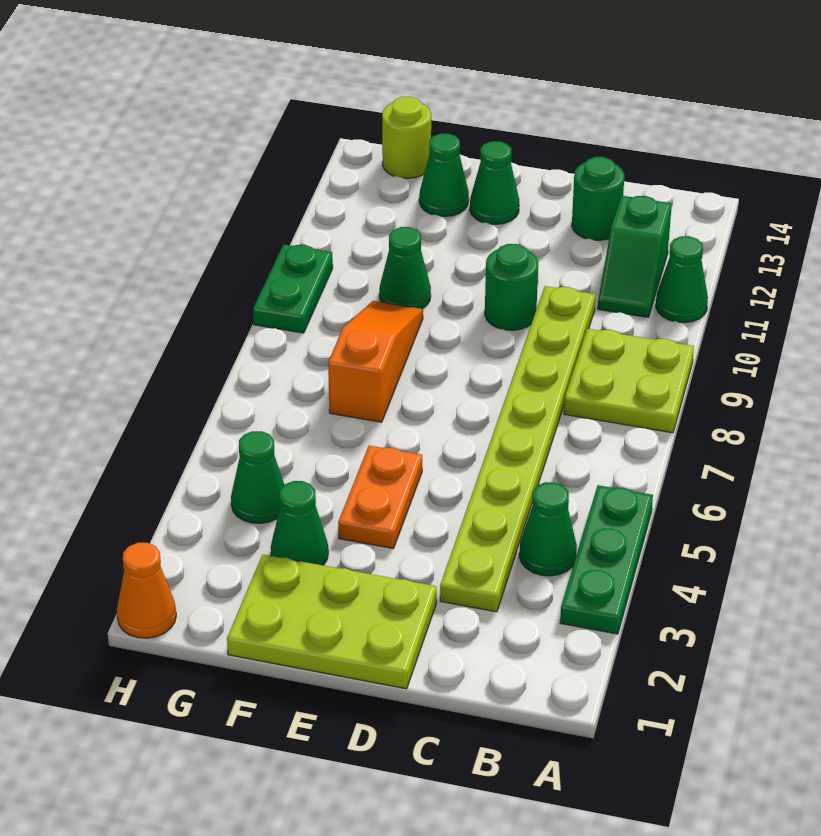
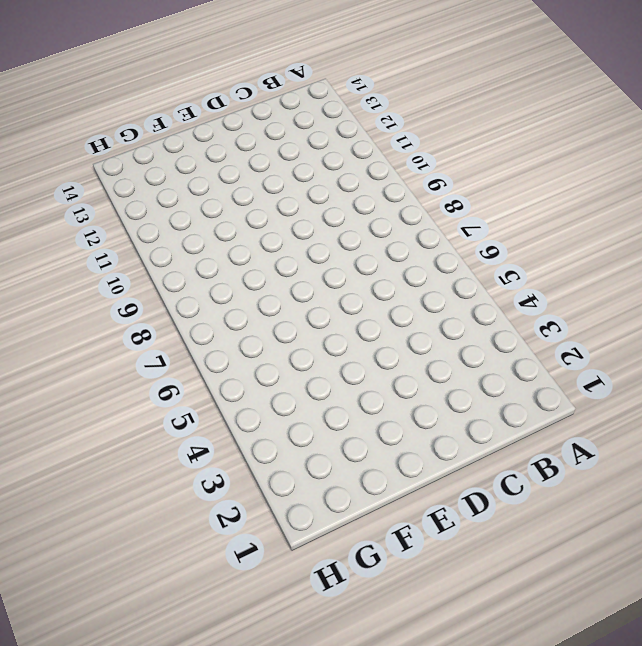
none -> green 1x3 plate [560,485,653,634]
none -> lime 2x2 plate [564,329,694,433]
none -> green 1x1 cone [656,236,708,323]

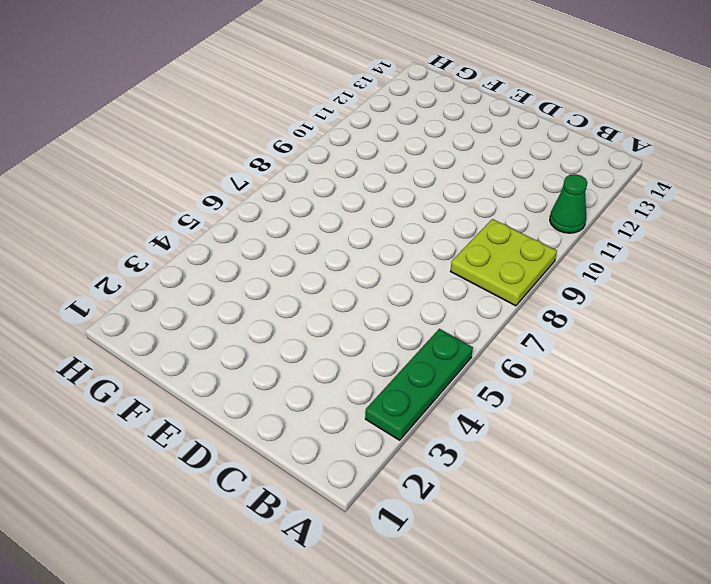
none -> green 1x1 cone [519,482,577,576]
none -> green 1x2 slope [598,196,672,317]
none -> lime 1x8 plate [440,286,595,612]

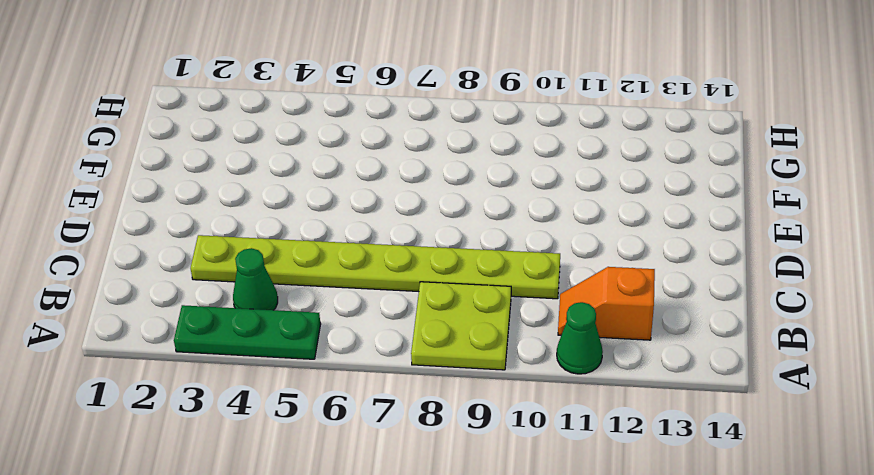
orange 1x2 slope [558,267,655,340] -> green 1x2 slope [598,196,672,317]
none -> green 1x1 round brick [572,157,625,241]
none -> lime 2x3 plate [227,555,437,689]
none -> green 1x1 round brick [485,244,538,330]

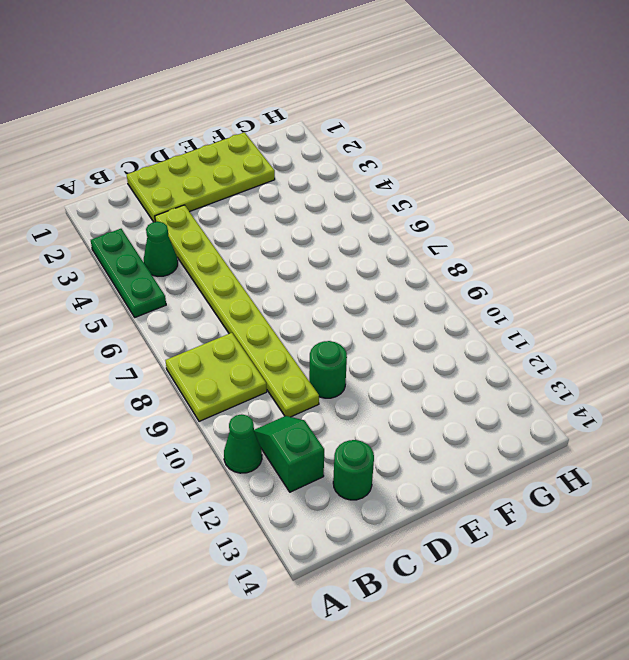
lime 2x4 plate [127,132,275,222] -> lime 2x3 plate [227,555,437,689]
none -> orange 1x2 plate [338,446,422,548]
none -> green 1x1 cone [470,141,519,224]
none -> green 1x1 cone [271,481,328,565]

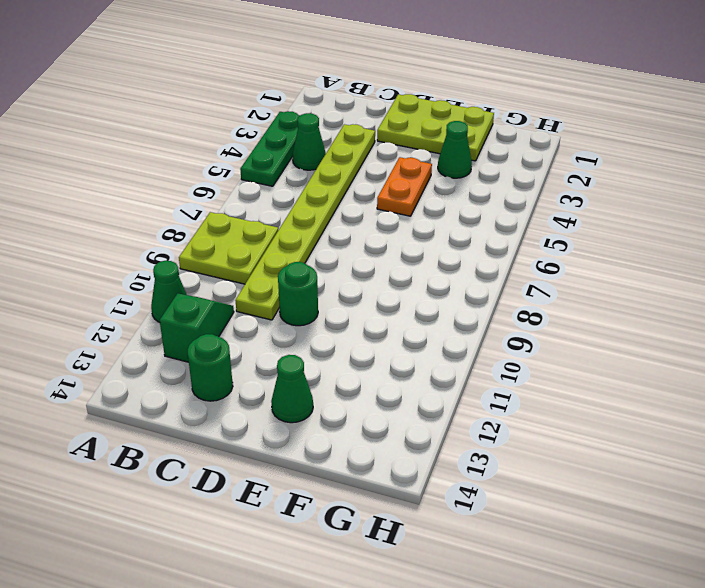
none -> orange 1x3 slope [328,301,423,422]
none -> green 1x1 cone [379,227,431,309]
none -> green 1x1 cone [419,134,469,217]

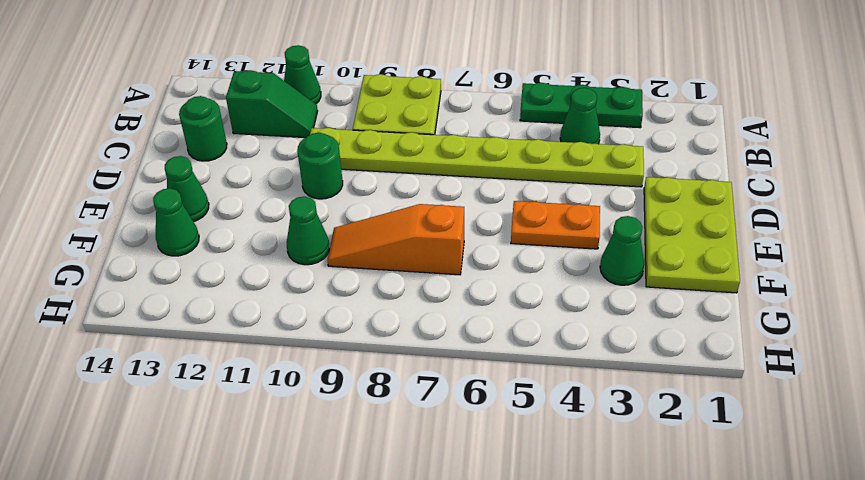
none -> green 1x1 cone [231,431,284,523]
none -> lime 1x1 round brick [382,97,431,178]
none -> orange 1x1 cone [117,543,176,638]

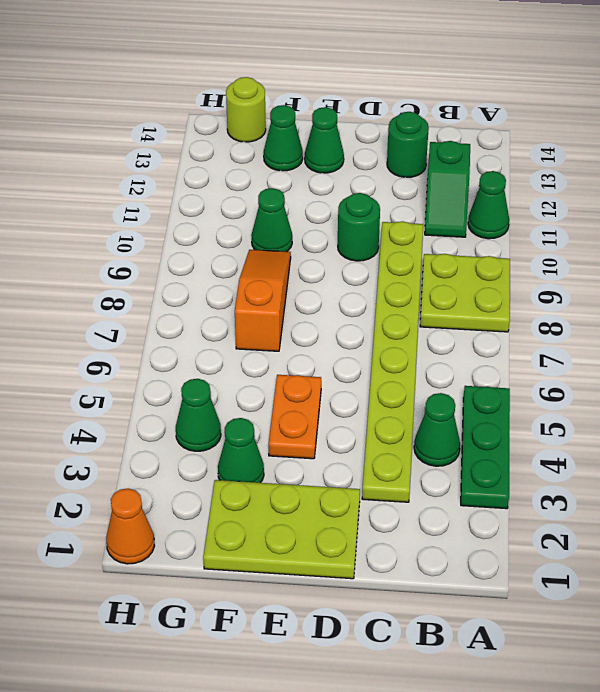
none -> green 1x2 plate [253,244,333,333]

